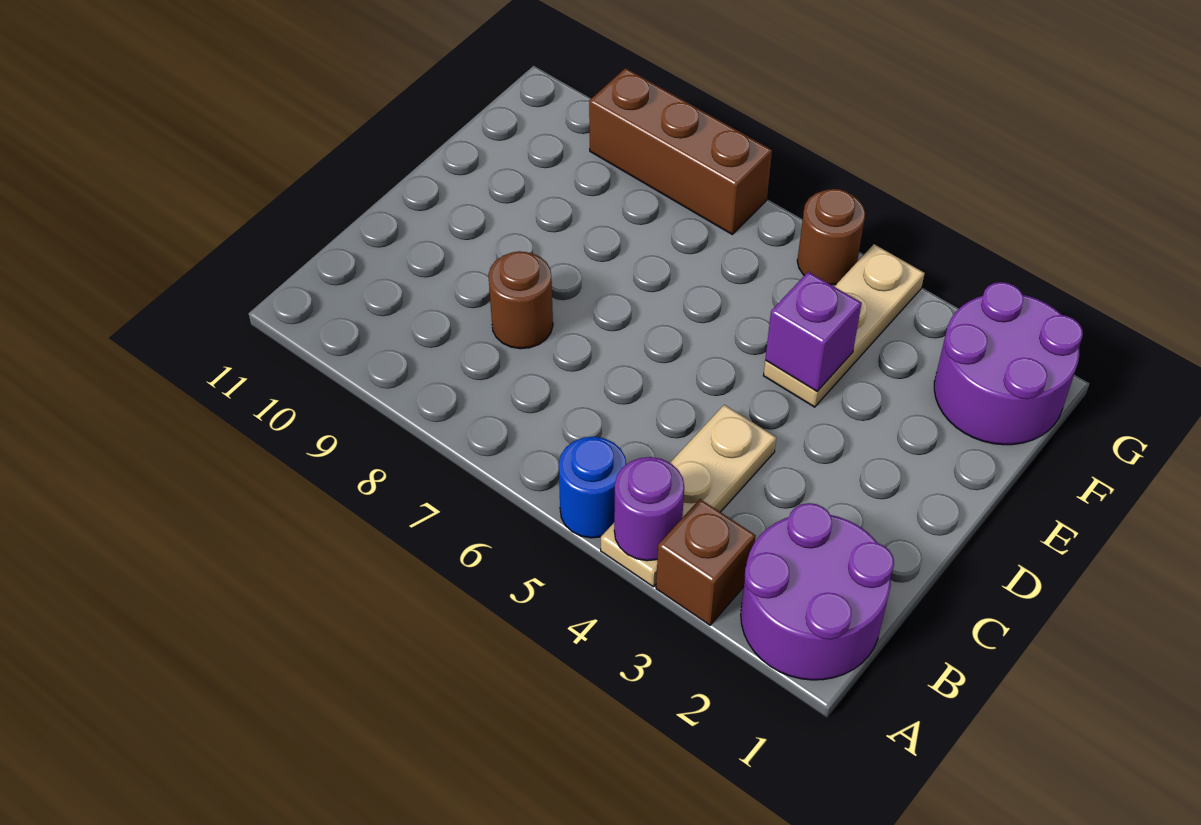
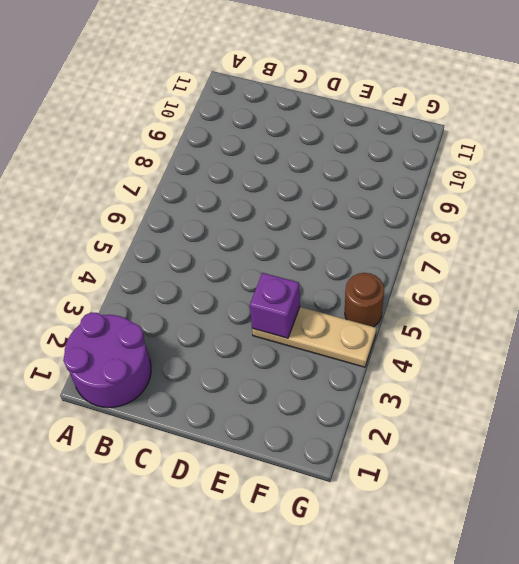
none -> brown 1x1 brick [656,499,756,625]
none -> tan 1x3 plate [601,405,776,587]

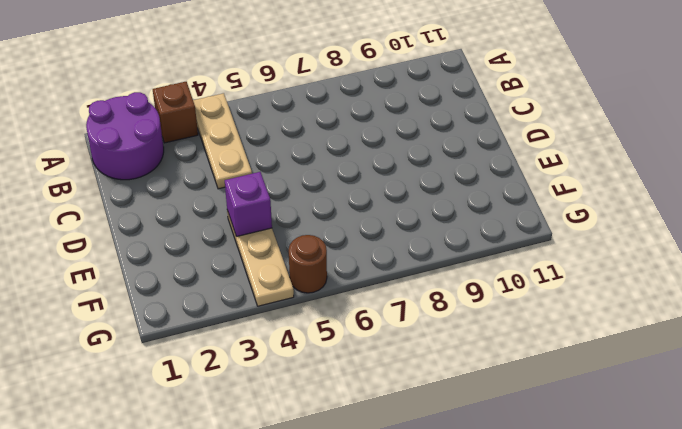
none -> blue 1x1 round brick [559,437,626,538]
none -> brown 1x1 round brick [488,251,553,349]

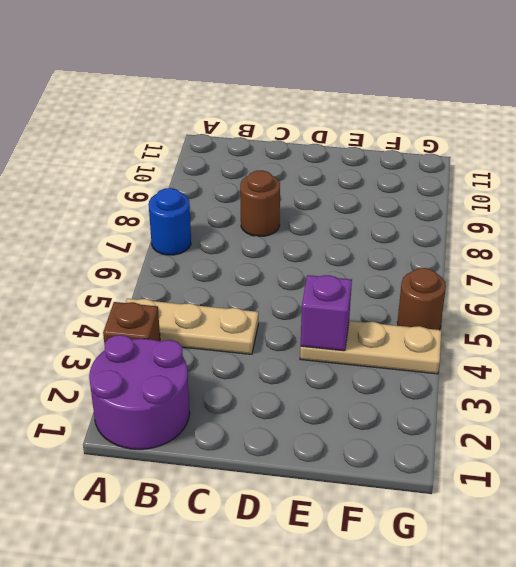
blue 1x1 round brick [149,188,191,255] -> blue 1x1 round brick moved to [559,437,626,538]
none -> purple 2x2 round brick [934,282,1083,445]
none -> brown 1x3 brick [589,68,772,234]

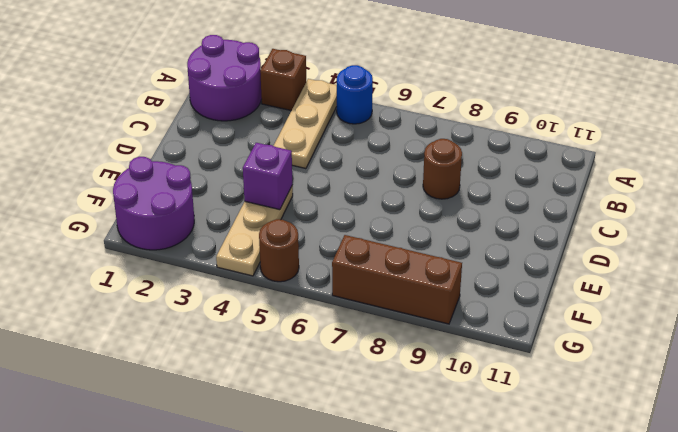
none -> purple 1x1 round brick [614,457,684,561]

